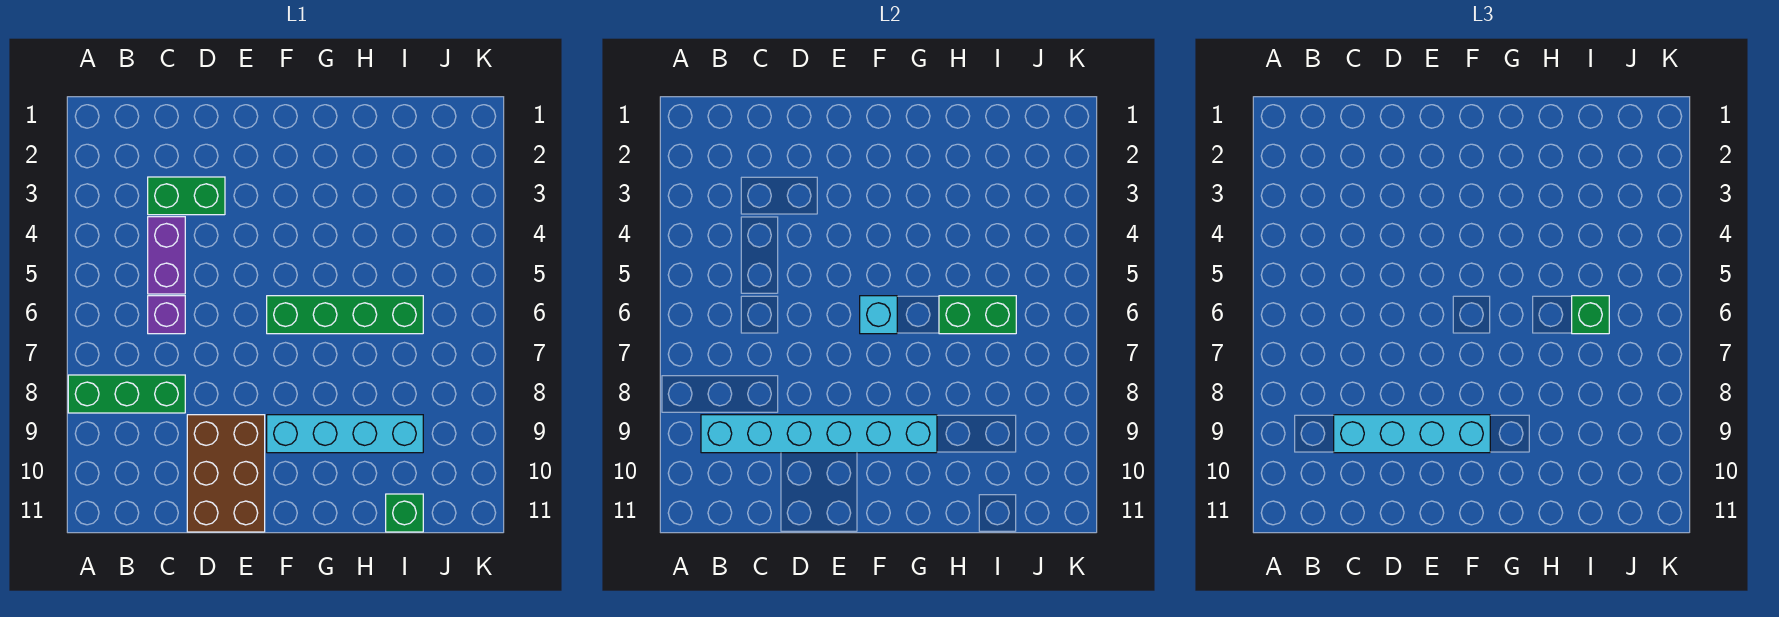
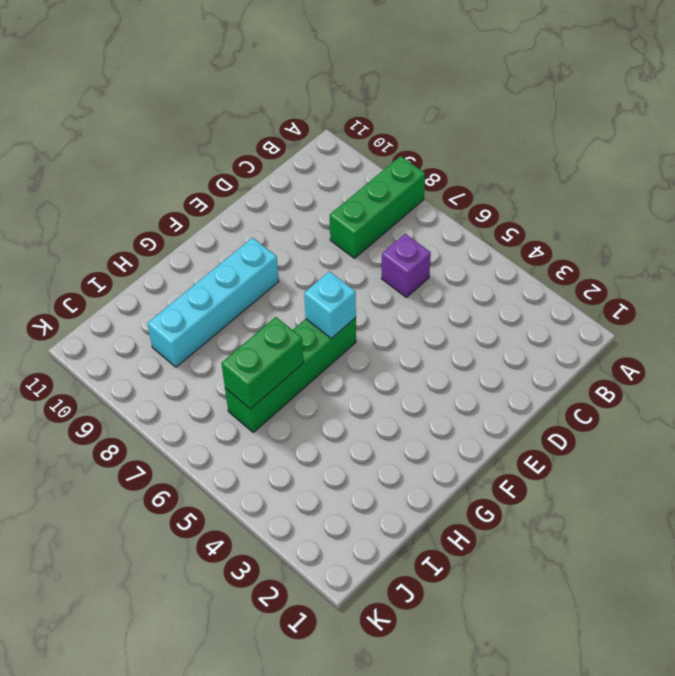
none -> green 1x2 brick [148,177,225,215]
none -> purple 1x2 brick [148,217,185,294]
none -> brown 2x3 brick [187,415,265,532]

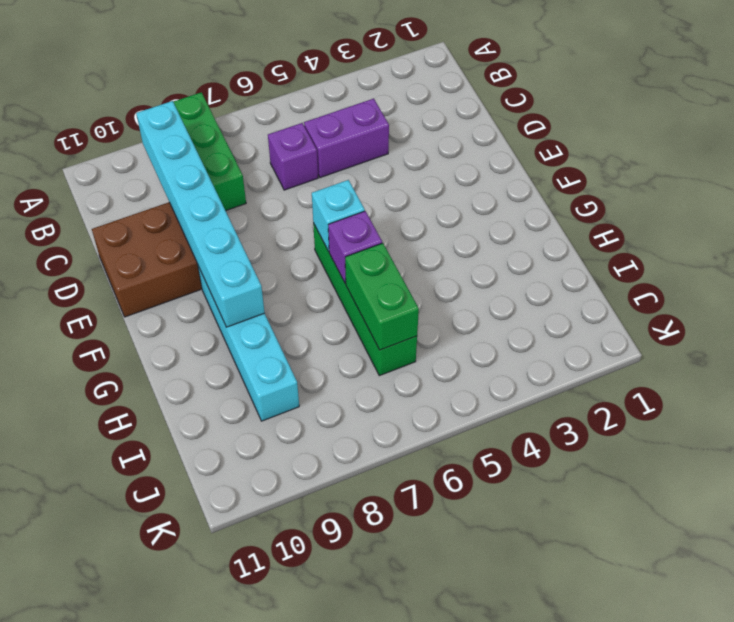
purple 1x1 brick [328,211,382,283] -> none
none -> green 1x2 brick [148,177,225,215]
none -> green 1x1 brick [386,494,423,532]
none -> cyan 1x4 brick [1334,415,1490,453]

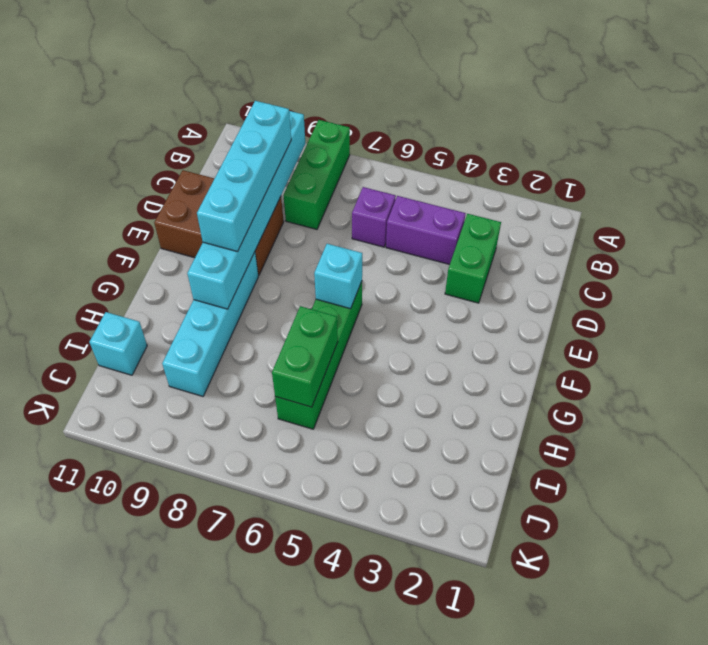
cyan 1x1 brick [89,312,147,375] -> green 1x1 brick [386,494,423,532]
none -> green 1x1 brick [1572,296,1609,334]

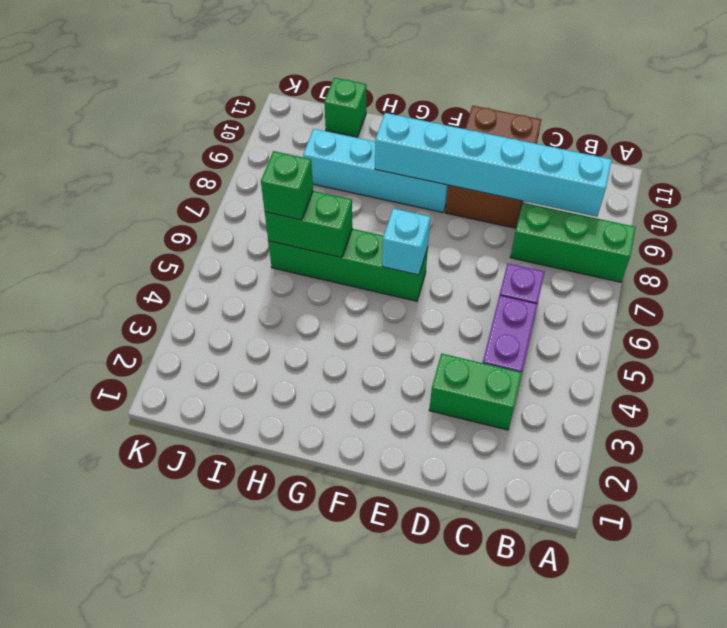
none -> cyan 1x4 brick [1334,415,1490,453]

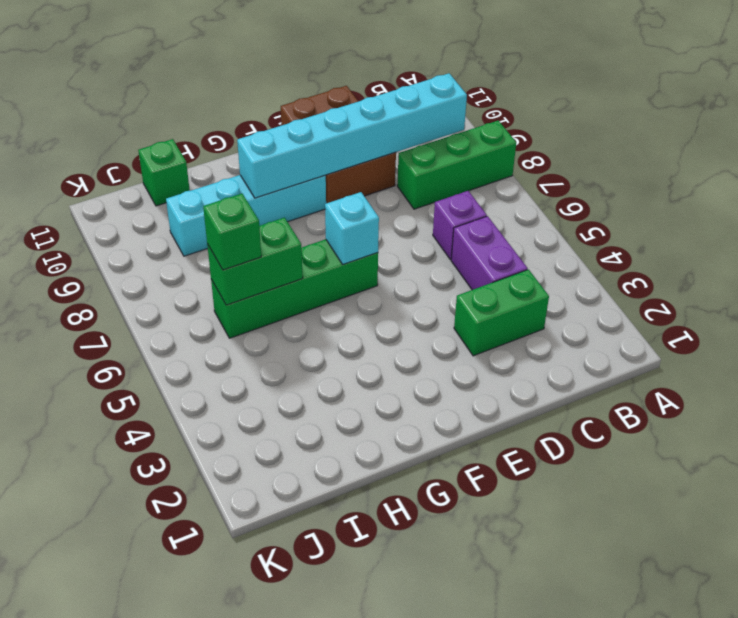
none -> cyan 1x4 brick [1334,415,1490,453]

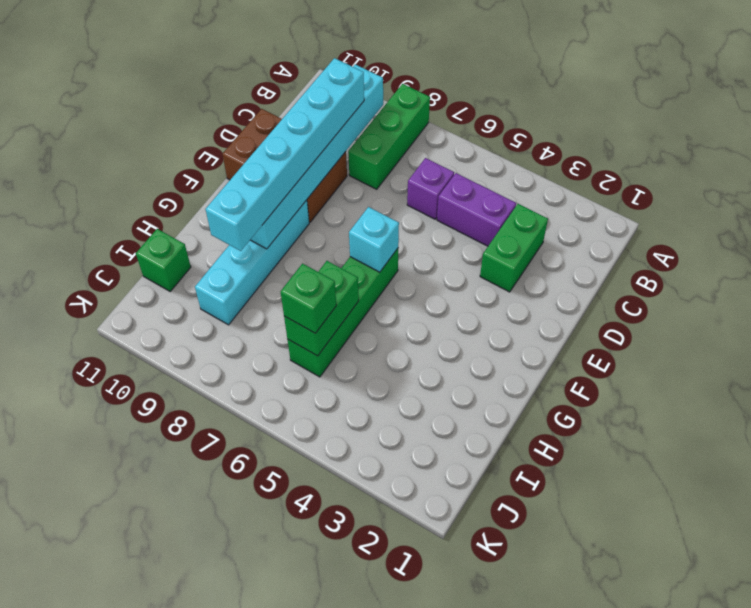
cyan 1x6 brick [206,58,364,251] -> cyan 1x4 brick [1334,415,1490,453]

